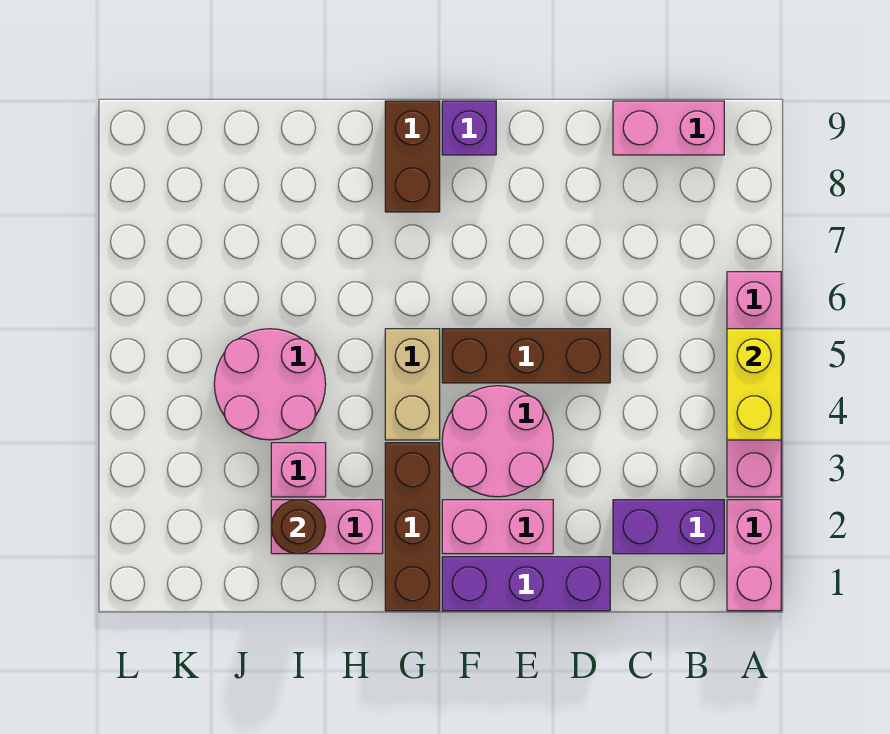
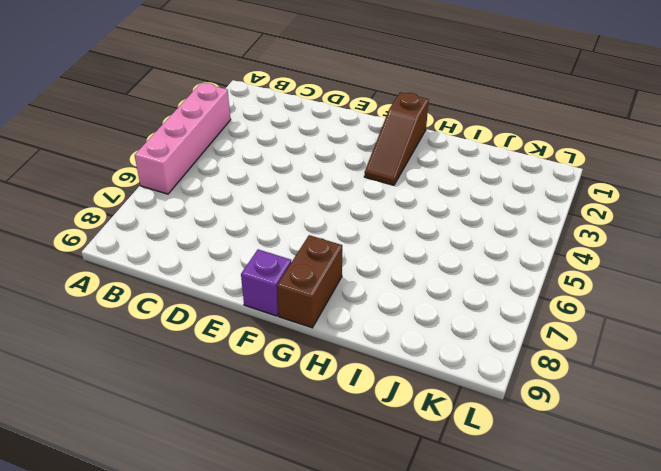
brown 1x3 slope [364,92,429,185] -> brown 1x3 brick [385,443,440,611]
none -> pink 1x2 brick [727,500,781,611]
none -> purple 1x2 brick [613,500,724,554]
none -> pink 1x2 brick [613,101,724,155]

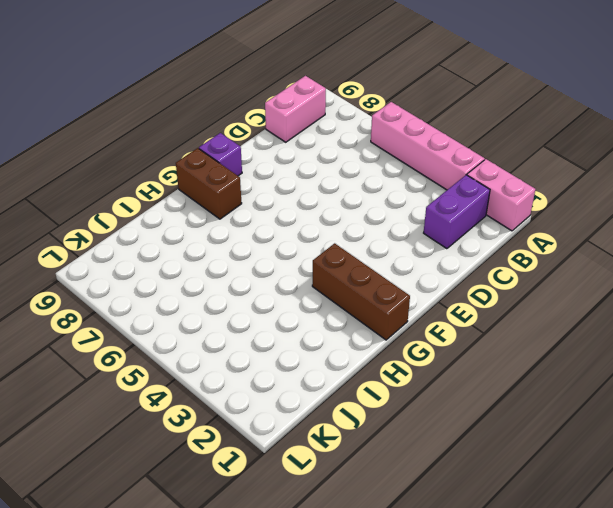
none -> purple 1x3 brick [442,557,610,611]
none -> brown 1x3 brick [442,329,610,383]
none -> pink 1x2 brick [442,500,553,554]

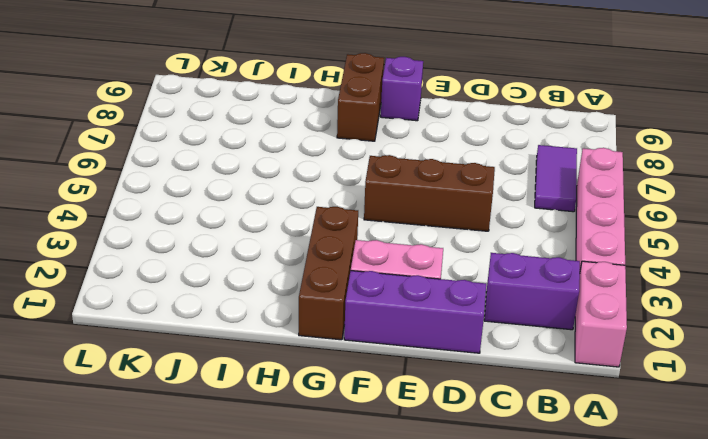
purple 1x2 tile [535,145,577,212] -> none
none -> pink 1x2 brick [613,101,724,155]
none -> pink 2x2 round brick [442,386,553,497]
none -> tan 1x2 brick [385,329,440,440]

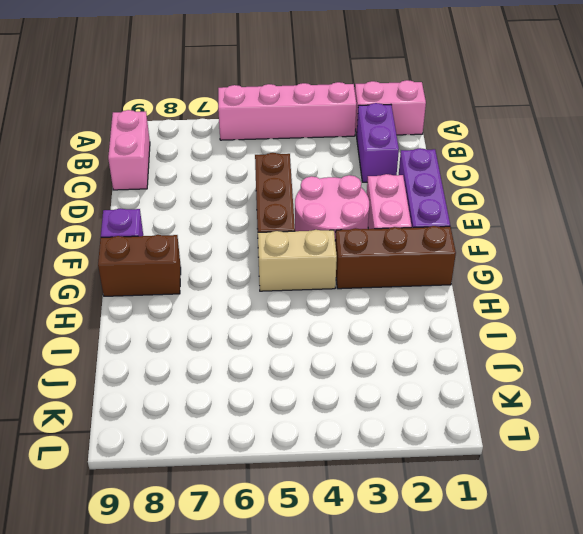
none -> pink 1x2 brick [271,500,383,554]
none -> pink 1x1 brick [271,443,326,497]
none -> pink 2x2 round brick [214,329,326,440]

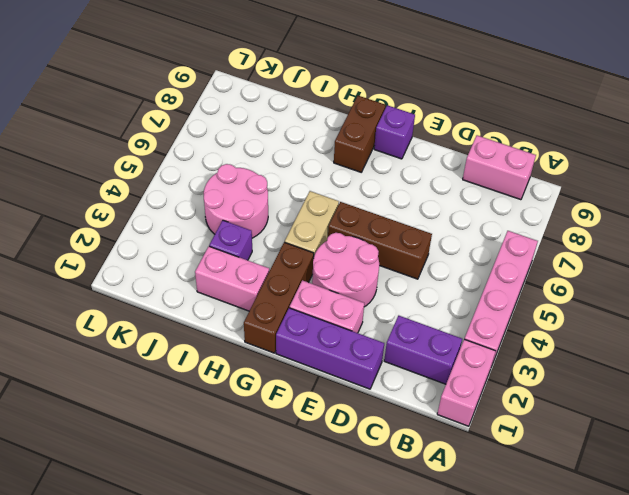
purple 1x1 brick [209,220,252,260] -> pink 1x1 brick [271,443,326,497]
none -> yellow 1x2 brick [727,329,781,440]
none -> brown 1x1 round brick [271,500,326,554]

